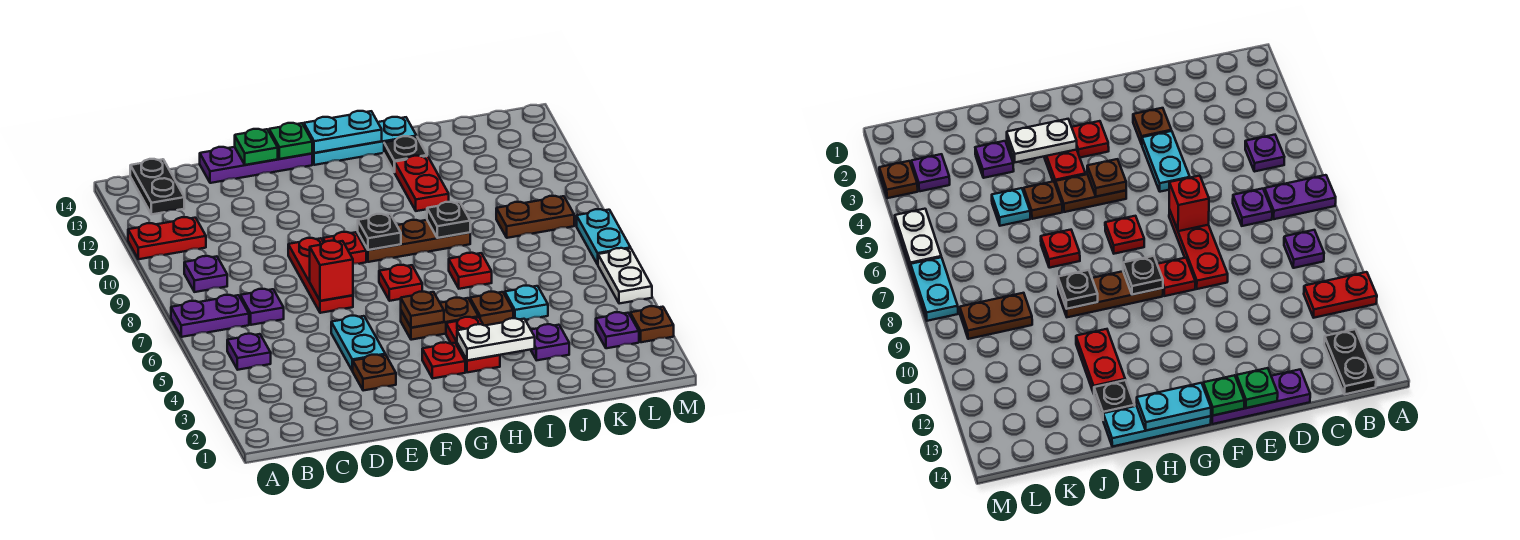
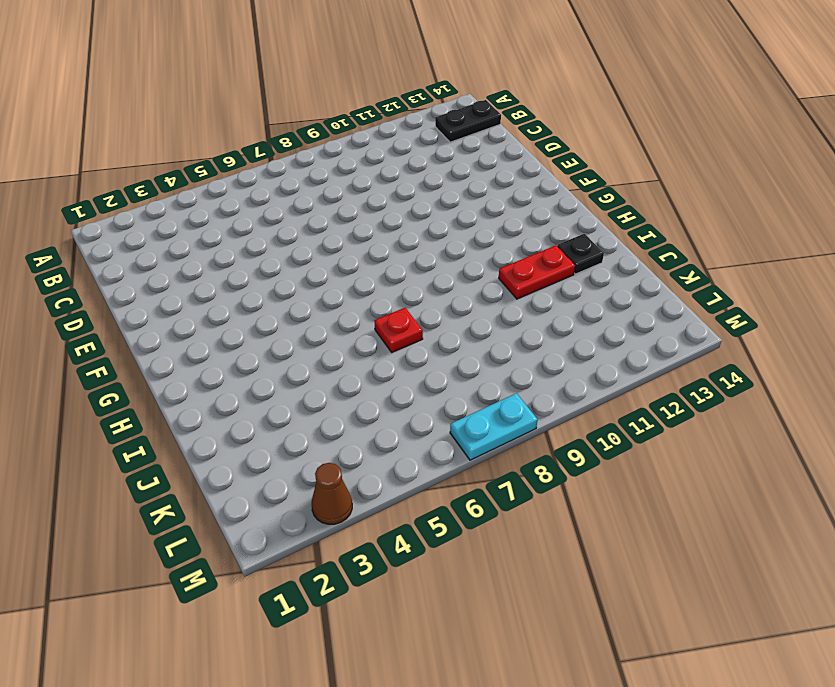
brown 1x1 cone [312,463,352,524] -> brown 1x1 plate [630,306,674,342]
none -> purple 1x2 plate [171,295,249,337]
none -> red 1x2 plate [128,217,206,259]
none -> purple 1x1 plate [227,334,271,370]
none -> purple 1x1 plate [184,256,227,292]

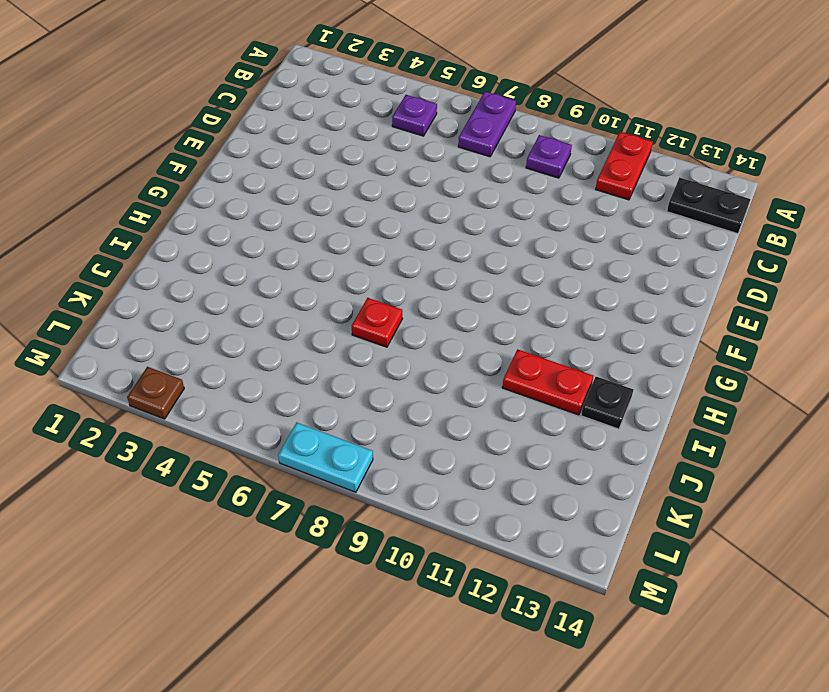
none -> purple 1x1 plate [240,289,284,325]
none -> purple 1x3 plate [200,147,312,183]
none -> brown 1x1 plate [353,355,396,391]
none -> cyan 1x2 plate [331,316,385,371]

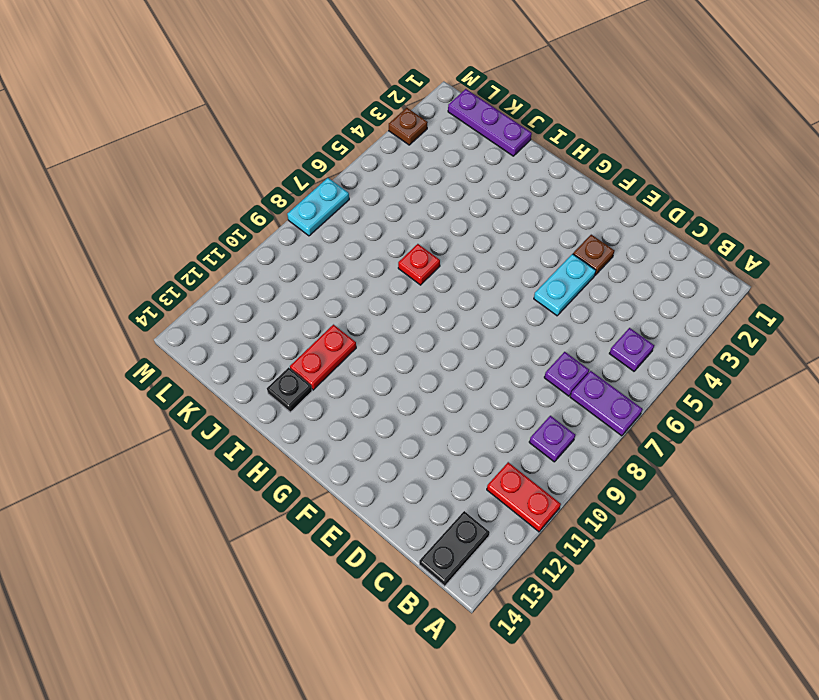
purple 1x3 plate [448,89,532,156] -> purple 1x3 plate moved to [200,147,312,183]
none -> red 1x3 plate [288,238,353,313]
none -> red 1x1 plate [323,232,366,264]
none -> red 1x1 plate [422,342,465,378]
none -> brown 1x2 plate [401,298,479,340]

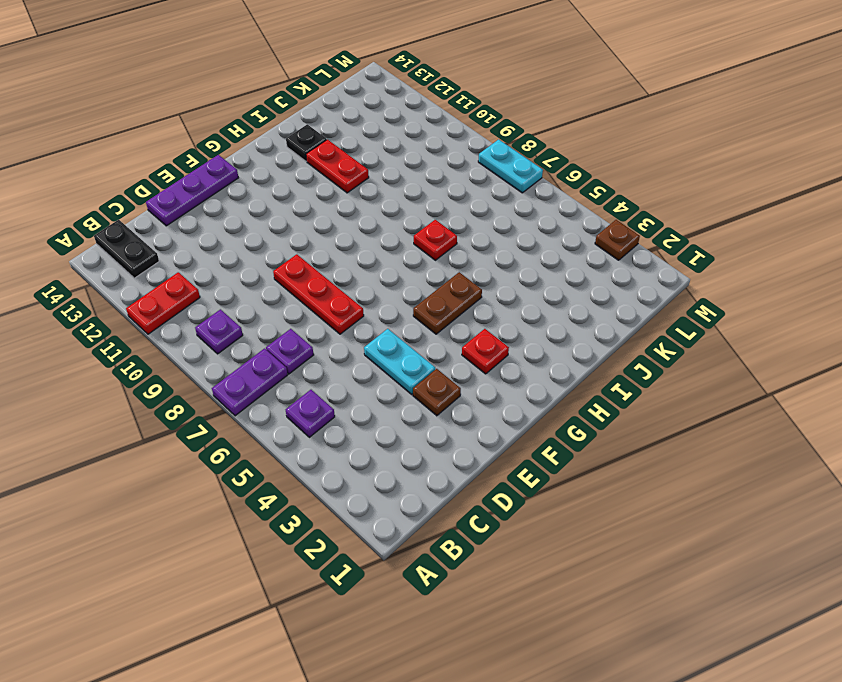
none -> red 1x1 plate [323,232,366,264]
none -> red 1x1 plate [379,265,422,301]
none -> brown 1x3 plate [358,220,470,262]
none -> cyan 1x3 plate [312,117,417,165]

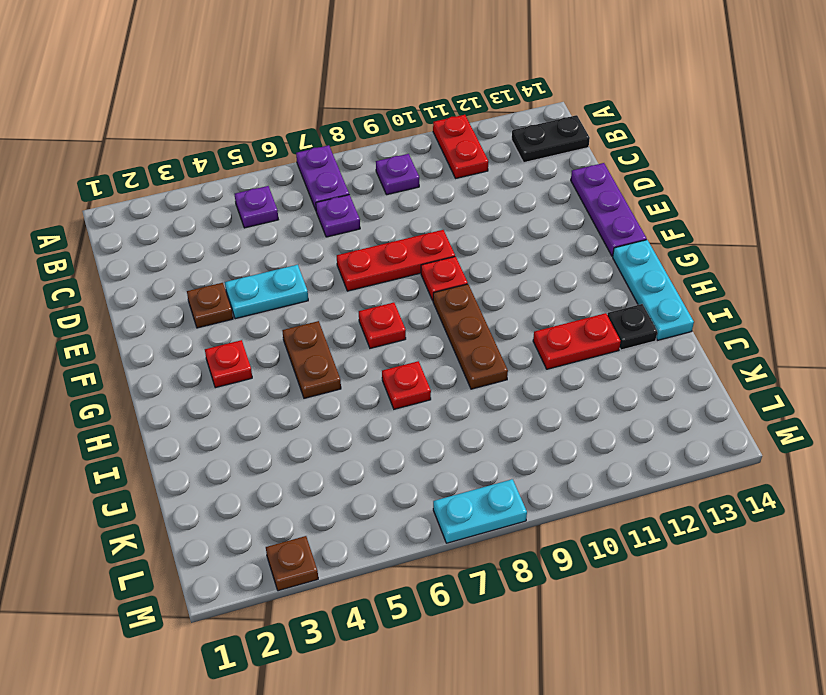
none -> red 1x2 plate [446,317,500,372]
none -> brown 1x1 plate [470,292,513,325]
none -> purple 1x1 plate [531,324,569,360]
none -> cyan 1x1 plate [505,286,548,320]

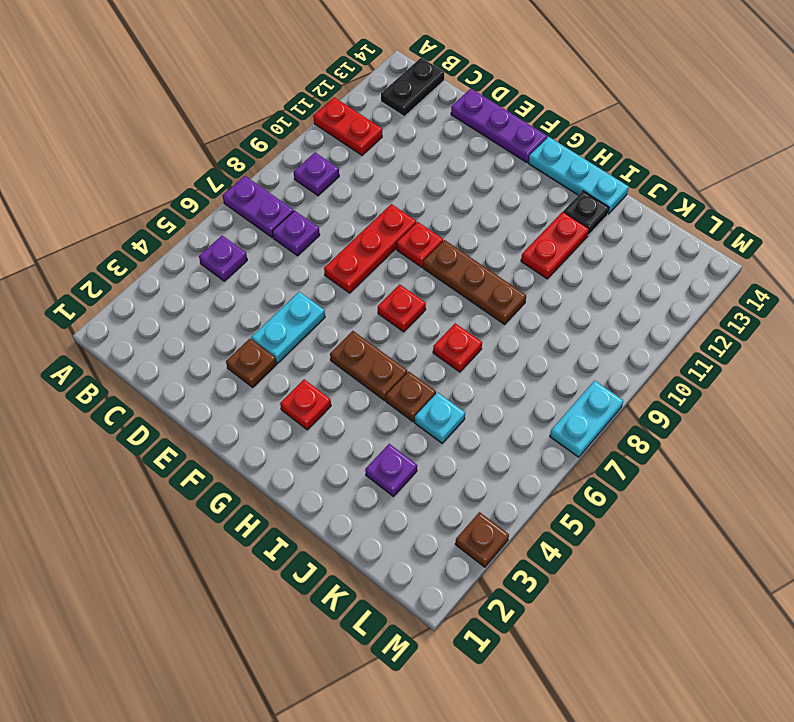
none -> red 1x2 plate [446,317,500,372]
none -> brown 1x2 plate [496,196,574,238]
none -> purple 1x1 plate [596,312,639,348]
none -> white 1x2 plate [598,248,652,304]

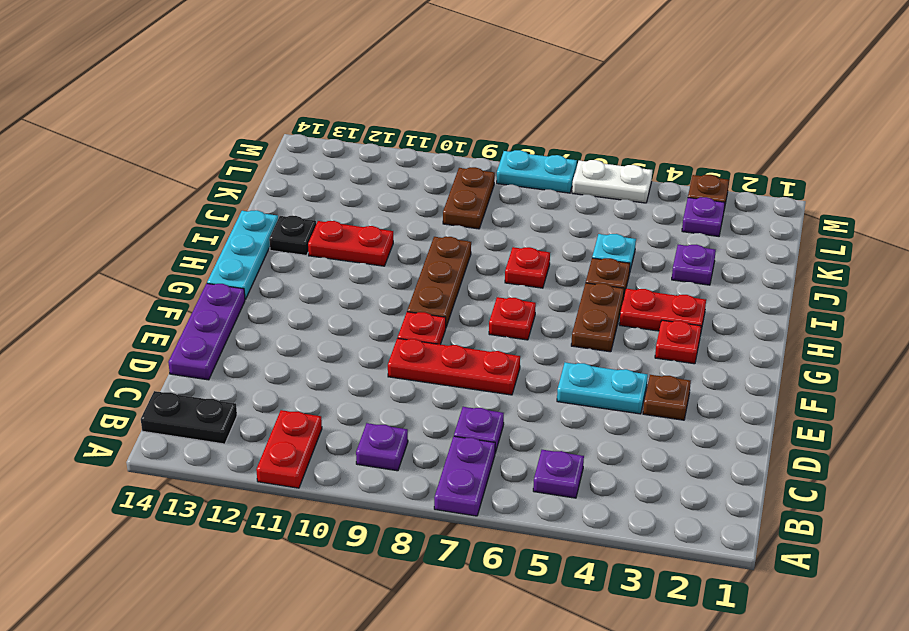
none -> red 1x1 brick [310,241,353,301]
none -> green 1x1 plate [235,129,278,165]
none -> green 1x1 plate [269,123,313,159]
none -> brown 1x1 plate [401,292,444,328]

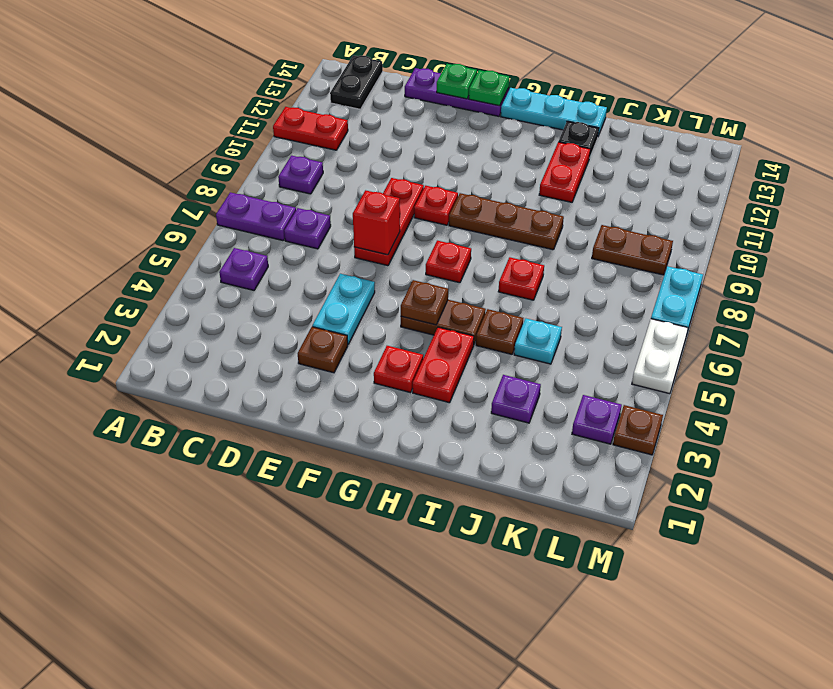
none -> black 1x1 plate [358,214,401,250]
none -> cyan 1x2 plate [304,111,382,153]
none -> white 1x2 plate [457,318,535,361]
none -> black 1x1 plate [427,202,470,238]

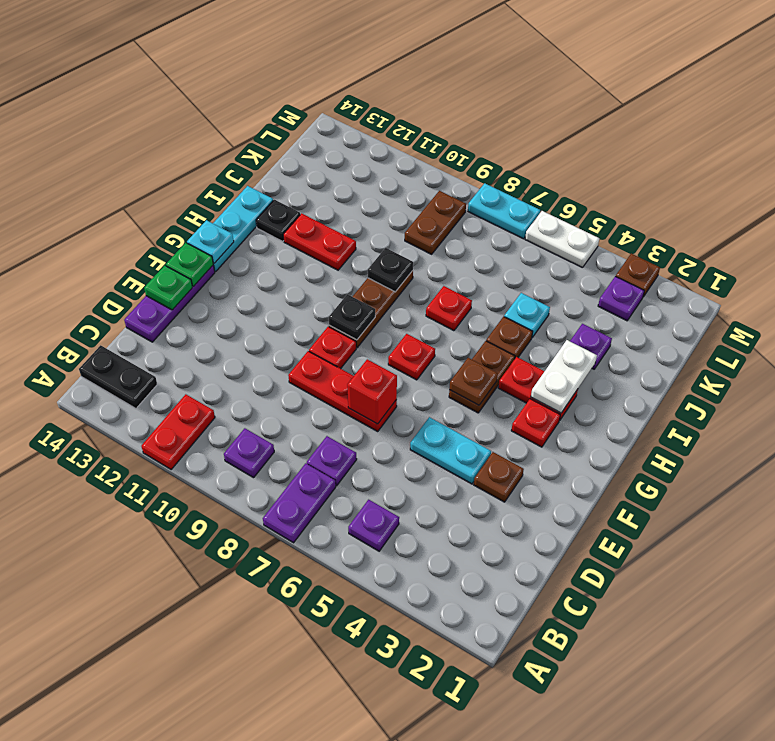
cyan 1x1 plate [187,220,234,263] -> cyan 1x2 plate [304,111,382,153]

